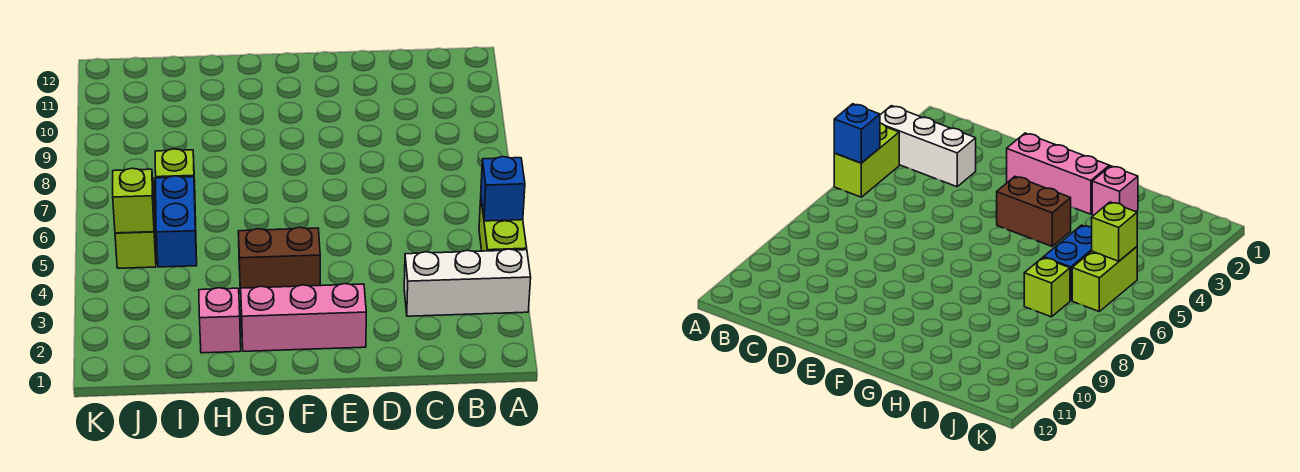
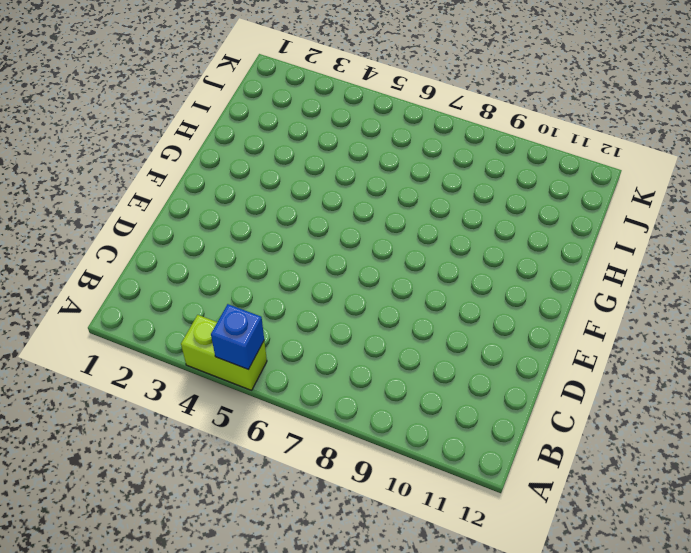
none -> white 1x3 brick [404,249,531,316]
none -> pink 1x3 brick [241,284,366,351]

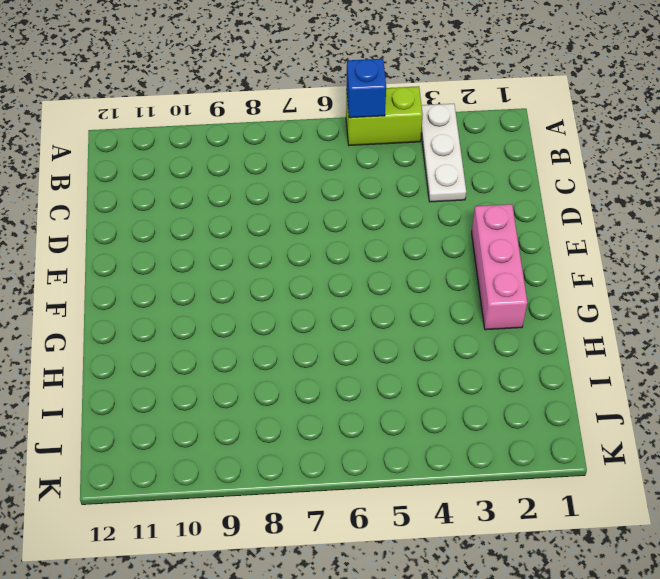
white 1x3 plate [421,104,466,202] -> white 1x3 brick [404,249,531,316]
none -> brown 1x2 brick [238,227,320,293]
none -> pink 1x1 brick [199,288,241,353]

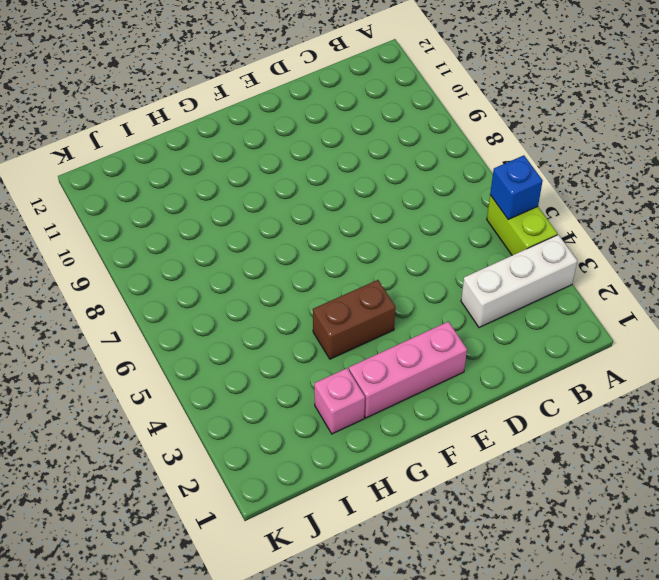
none -> blue 1x2 brick [156,176,197,267]
none -> lime 1x1 brick [155,149,195,189]

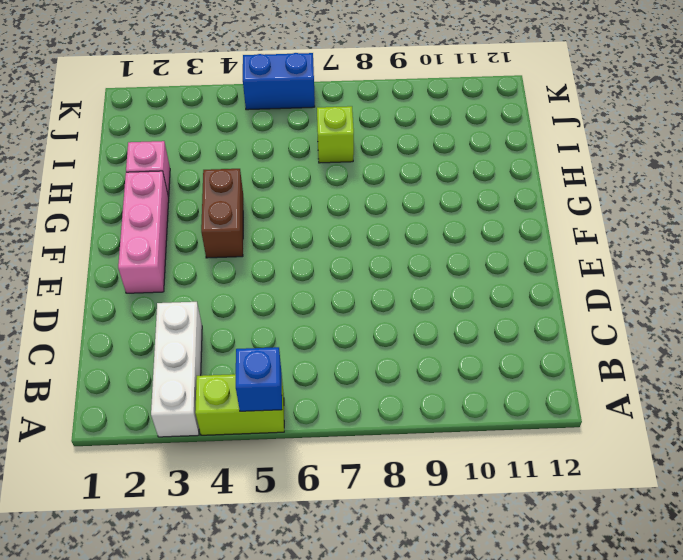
blue 1x2 brick [243,53,315,110] -> blue 1x2 brick moved to [156,176,197,267]
none -> lime 1x2 brick [115,178,156,268]
none -> lime 1x1 brick [113,168,154,233]

